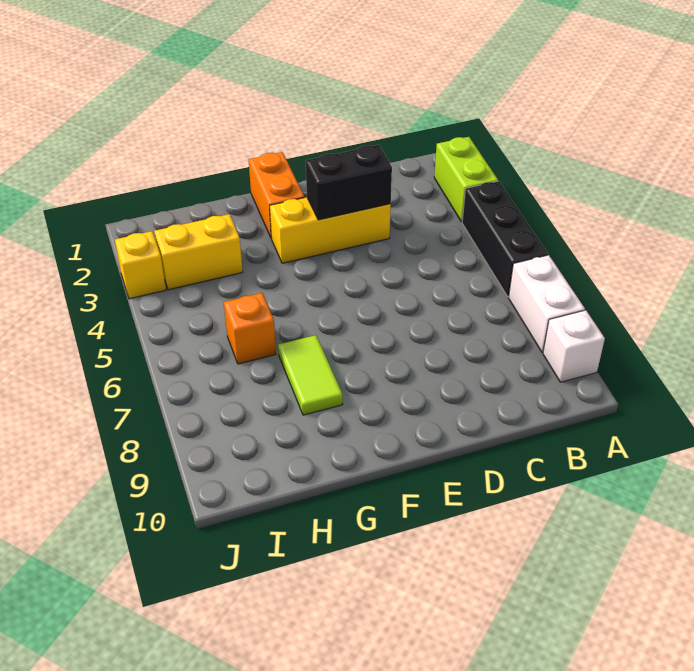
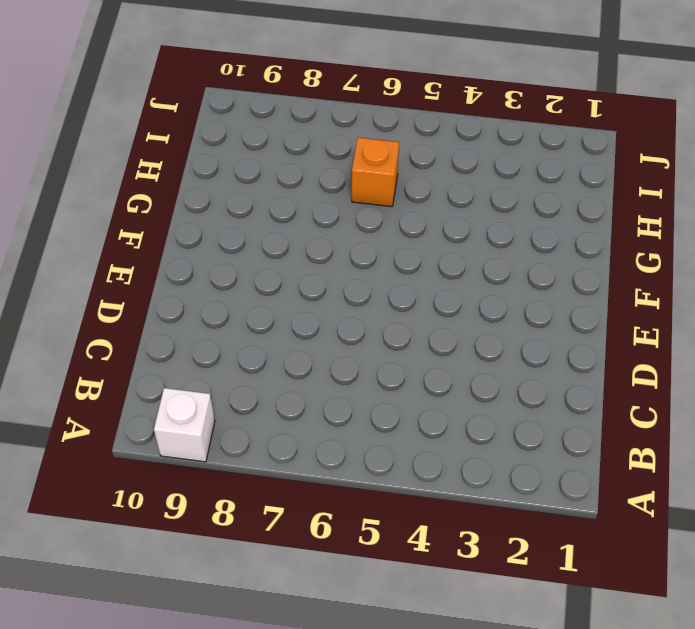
none -> lime 1x2 brick [434,137,498,222]
none -> black 1x3 brick [462,181,548,297]

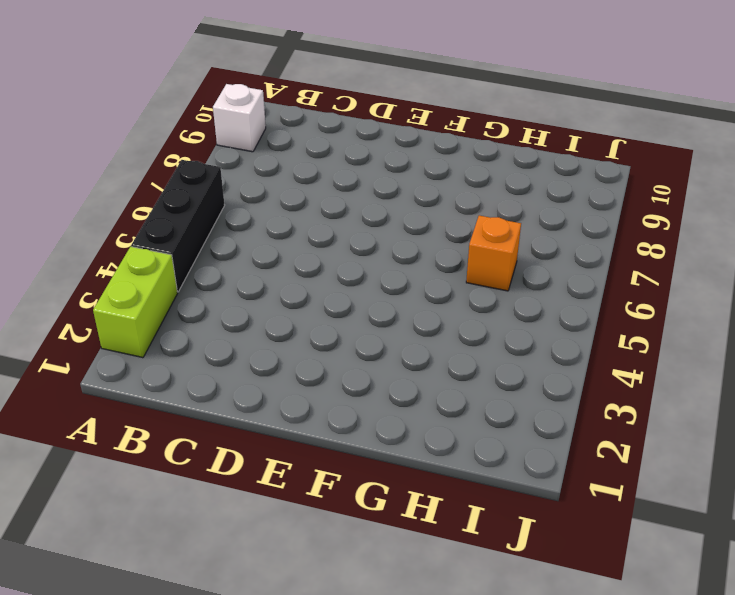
none -> white 1x2 brick [509,255,585,353]
none -> yellow 1x3 brick [270,197,391,263]

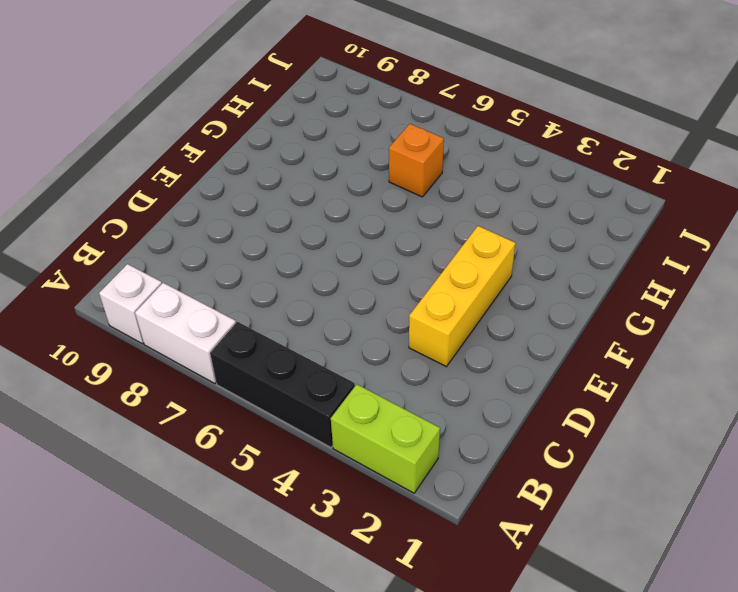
none -> orange 1x2 brick [248,152,305,239]
none -> lime 1x2 tile [278,335,343,415]

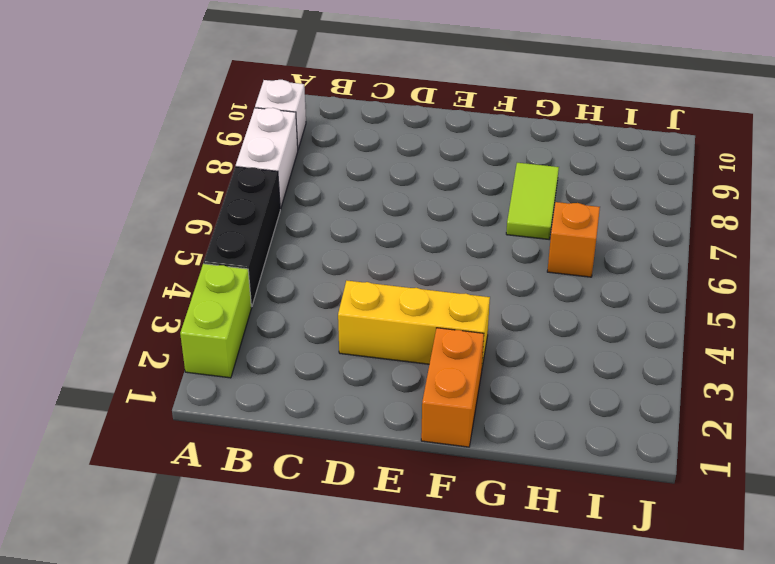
none -> yellow 1x2 brick [154,214,243,290]
none -> yellow 1x1 brick [115,231,166,299]

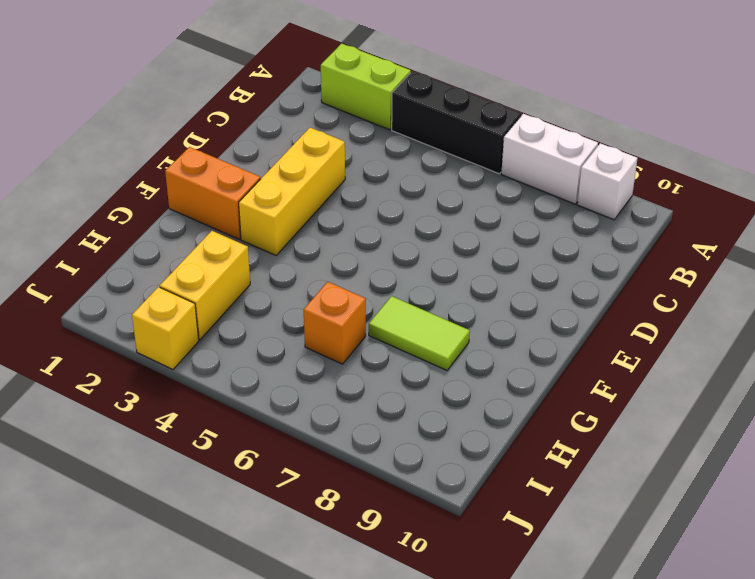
none -> black 1x2 brick [306,145,392,220]

